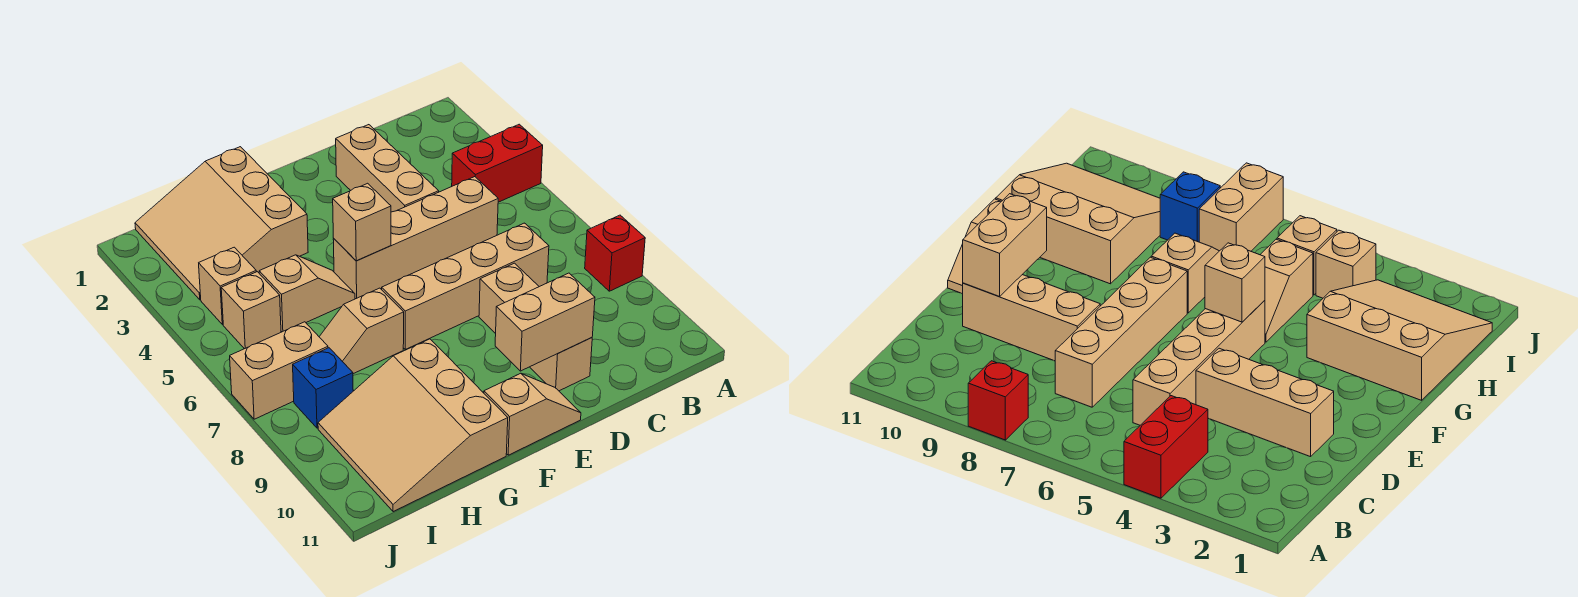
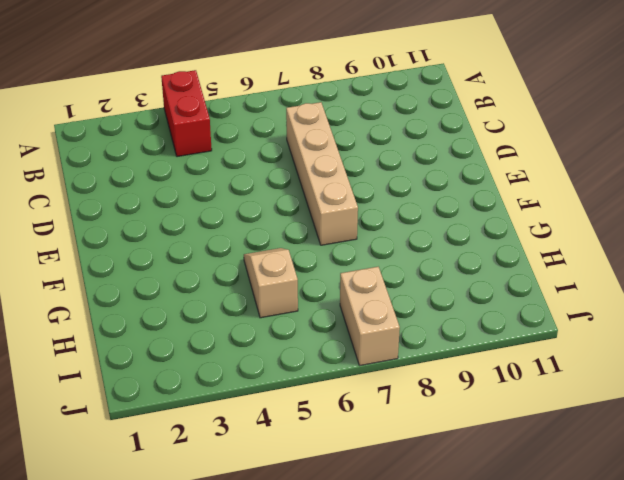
none -> red 1x1 brick [585,215,645,291]
none -> tan 1x4 brick [333,177,498,299]
none -> tan 1x3 brick [336,125,439,212]

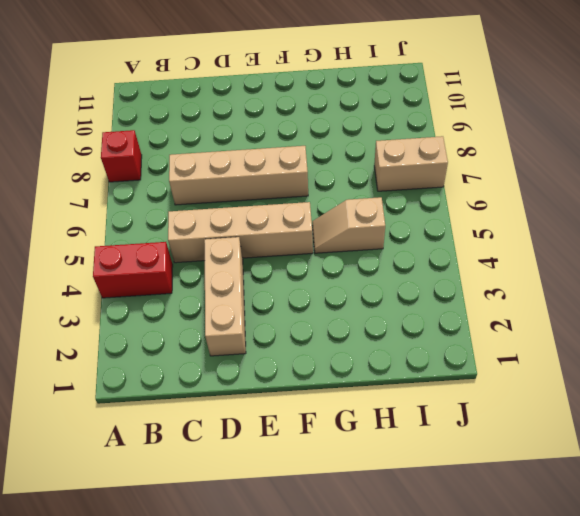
none -> tan 1x3 brick [479,263,592,391]
none -> tan 1x2 slope [484,373,581,455]
none -> tan 3x3 slope [135,147,308,300]

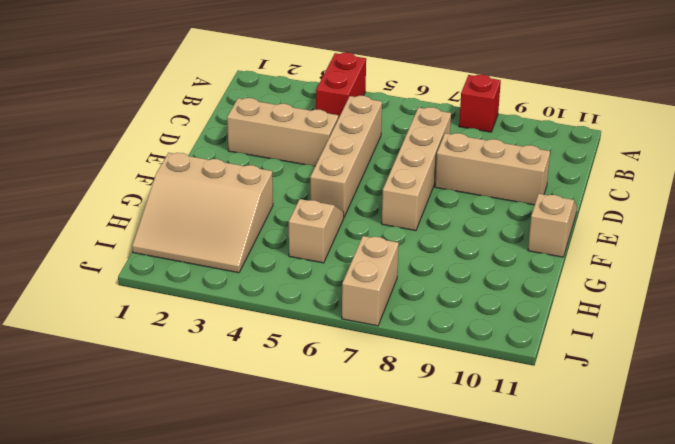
none -> tan 1x2 slope [319,288,404,374]
none -> tan 3x3 slope [318,339,508,512]
none -> tan 1x1 brick [199,247,256,324]

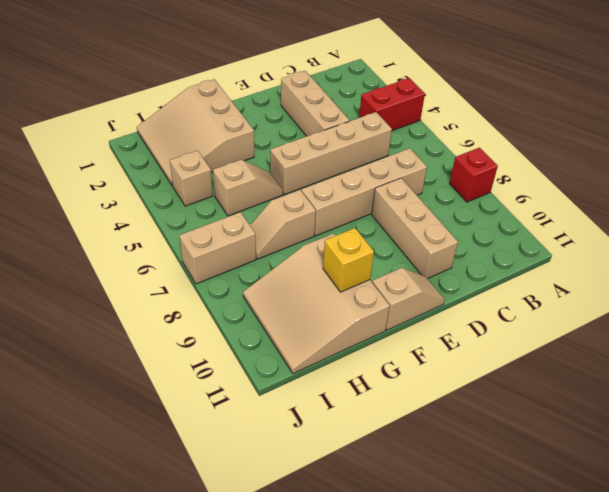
yellow 1x1 brick [323,228,374,292] -> none
none -> tan 1x1 brick [221,272,281,349]
none -> blue 1x1 brick [293,348,353,428]
none -> tan 1x2 brick [495,273,595,371]

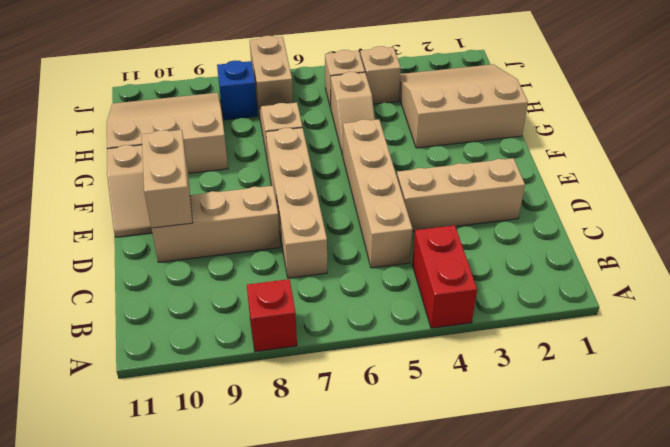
none -> tan 1x1 brick [333,183,391,261]

